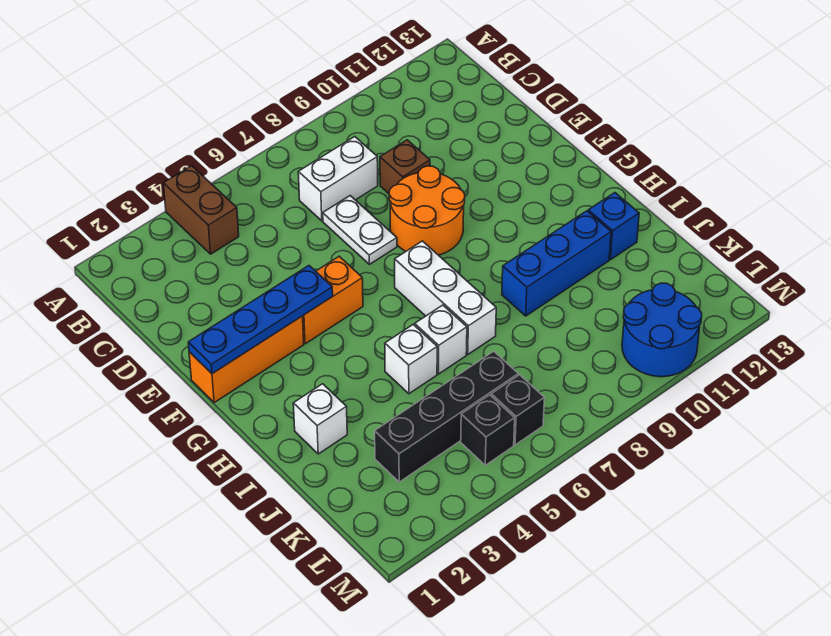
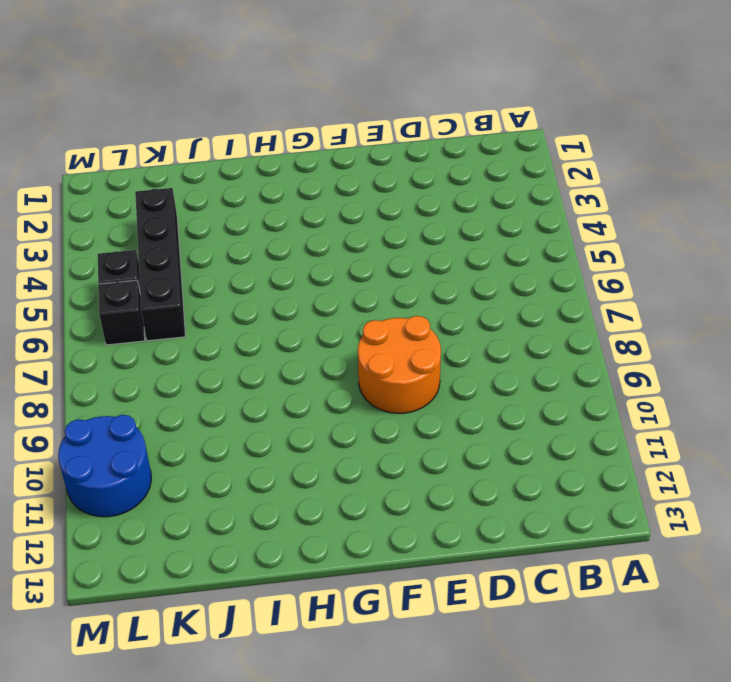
none -> brown 1x2 brick [163,166,239,254]
none -> white 1x2 brick [298,137,378,221]
none -> white 1x2 plate [323,196,397,264]

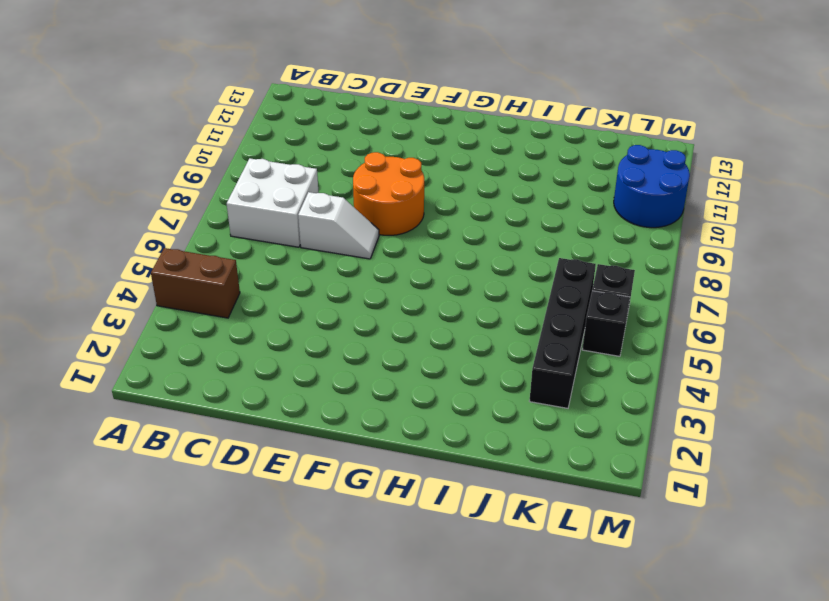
white 2x2 brick [227,158,319,247] -> white 1x2 brick [298,137,378,221]
white 1x2 slope [298,192,379,259] -> white 1x2 plate [323,196,397,264]
none -> brown 1x1 brick [380,140,430,193]
none -> orange 1x3 brick [189,316,304,402]
none -> orange 1x2 brick [303,256,363,344]

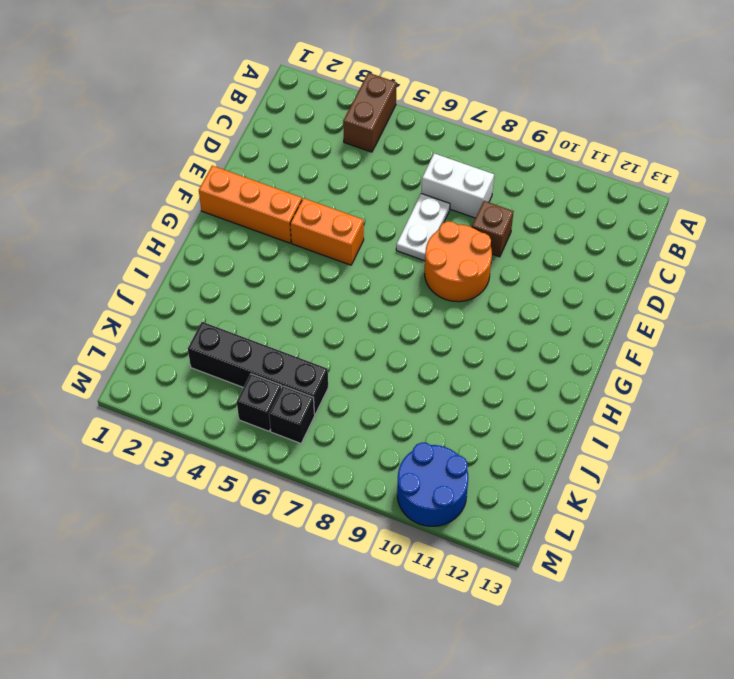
none -> white 1x3 brick [395,241,496,354]
none -> white 1x1 brick [293,384,347,454]
none -> white 1x1 brick [385,325,437,394]

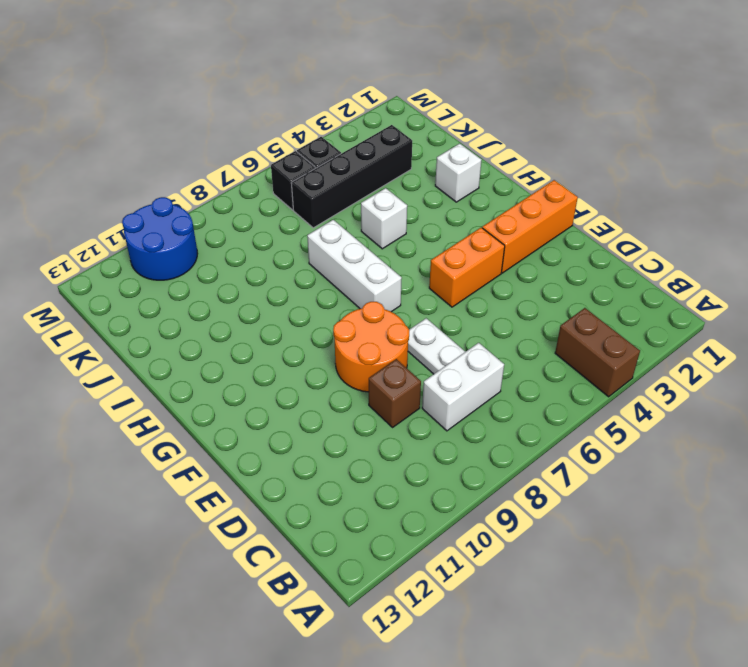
none -> white 1x1 brick [415,305,467,374]
none -> blue 1x3 brick [502,211,611,316]
none -> blue 1x1 brick [588,193,639,260]

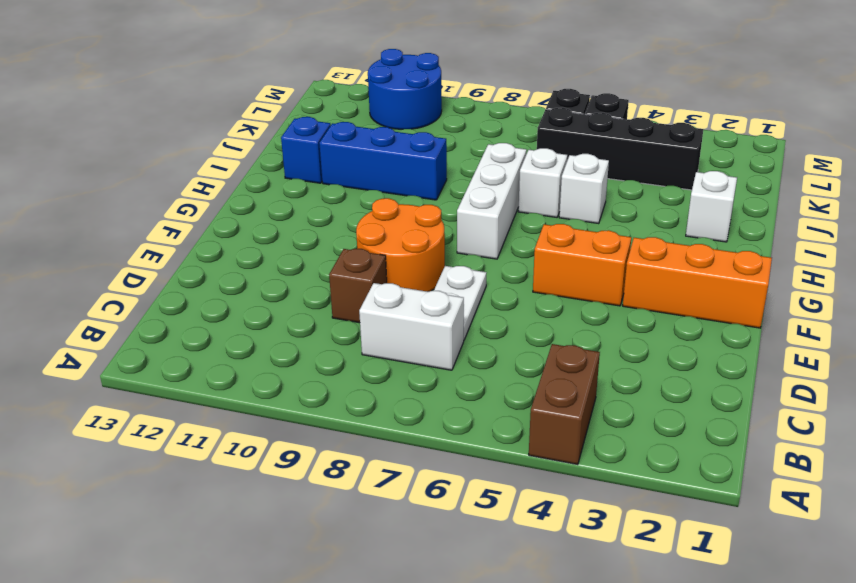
none -> blue 1x4 plate [188,266,333,374]

